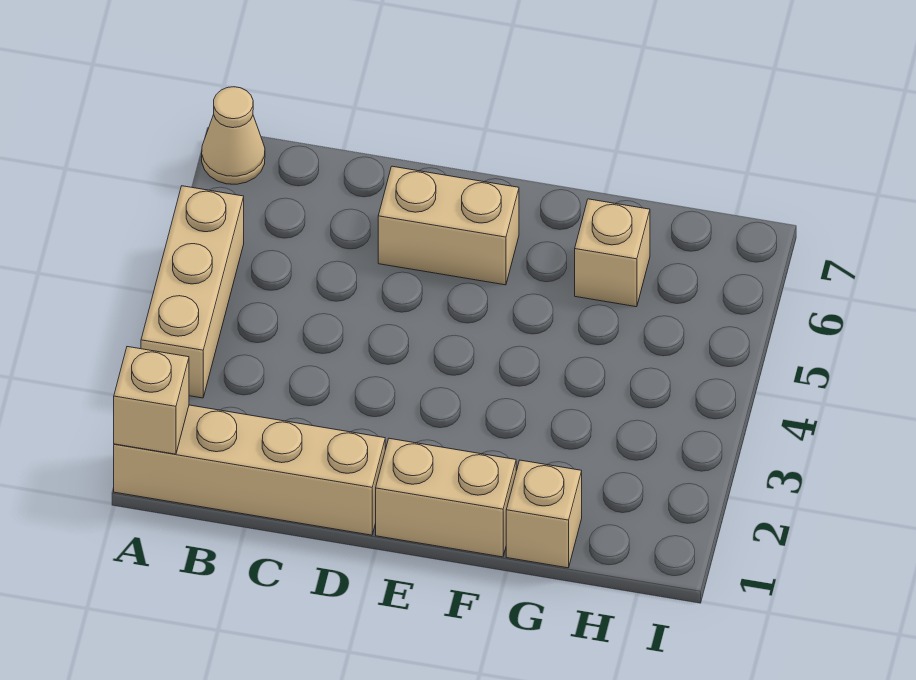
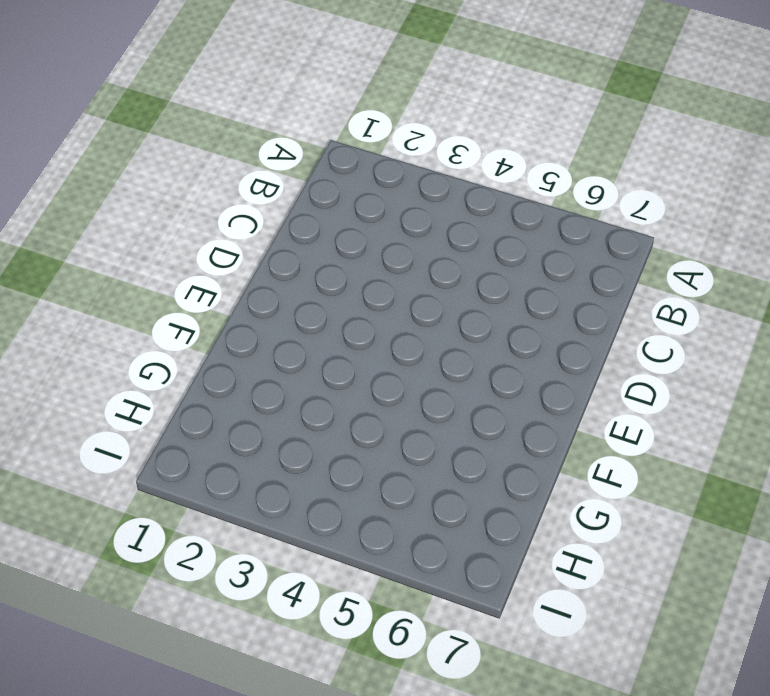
none -> tan 1x4 brick [114,405,385,535]
none -> tan 1x3 brick [141,186,244,398]

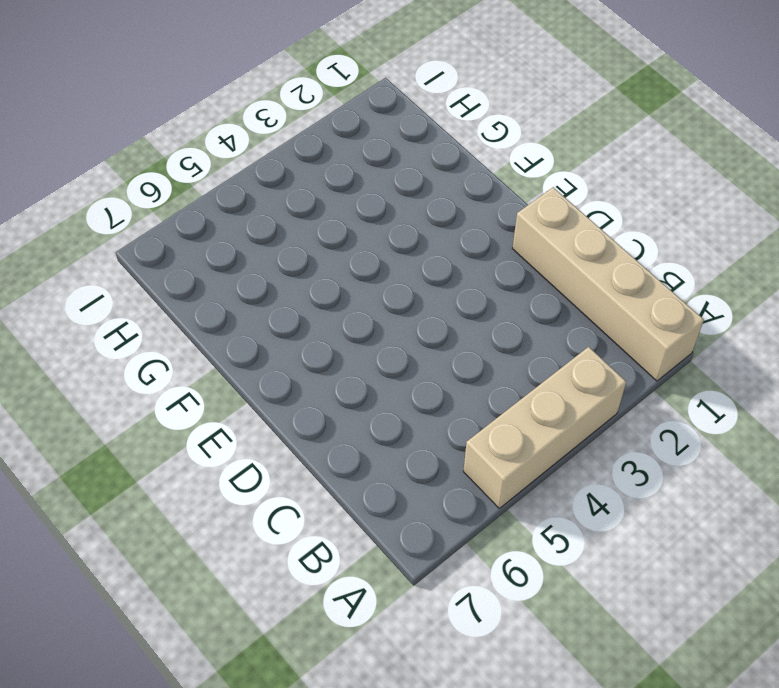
none -> tan 1x1 cone [202,87,265,184]
none -> tan 1x2 brick [378,166,519,285]

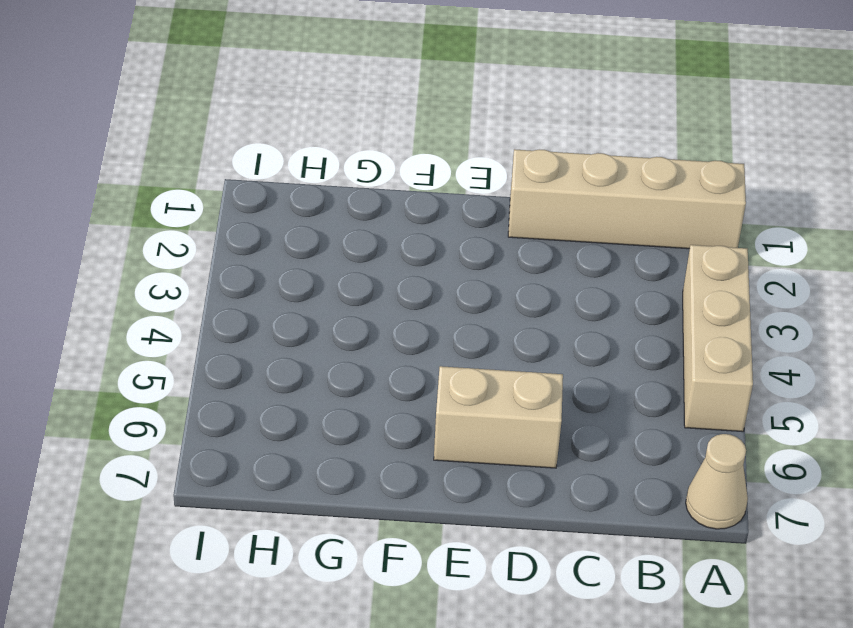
none -> tan 1x2 brick [376,438,516,557]
none -> tan 1x1 brick [506,460,582,568]

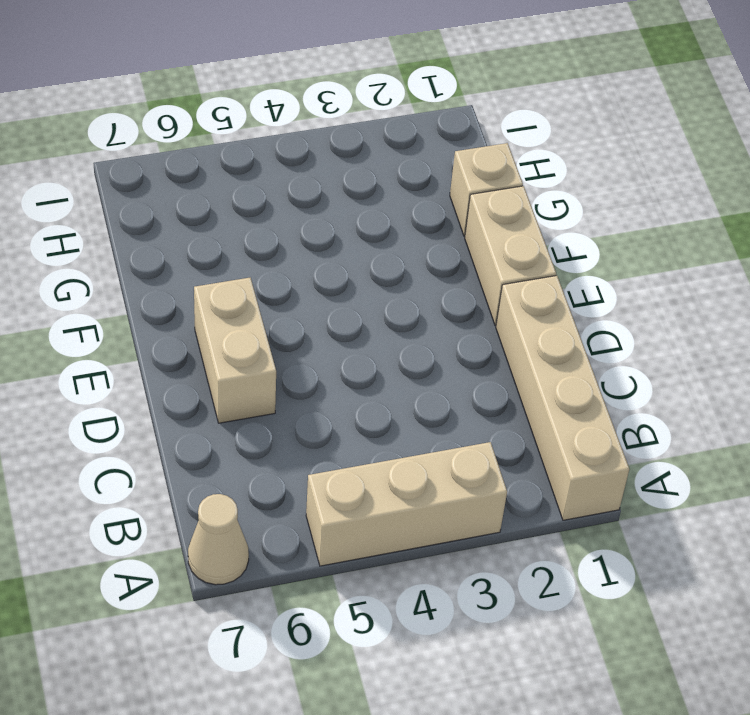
none -> tan 1x1 brick [575,199,650,307]
none -> tan 1x1 brick [114,347,189,454]

